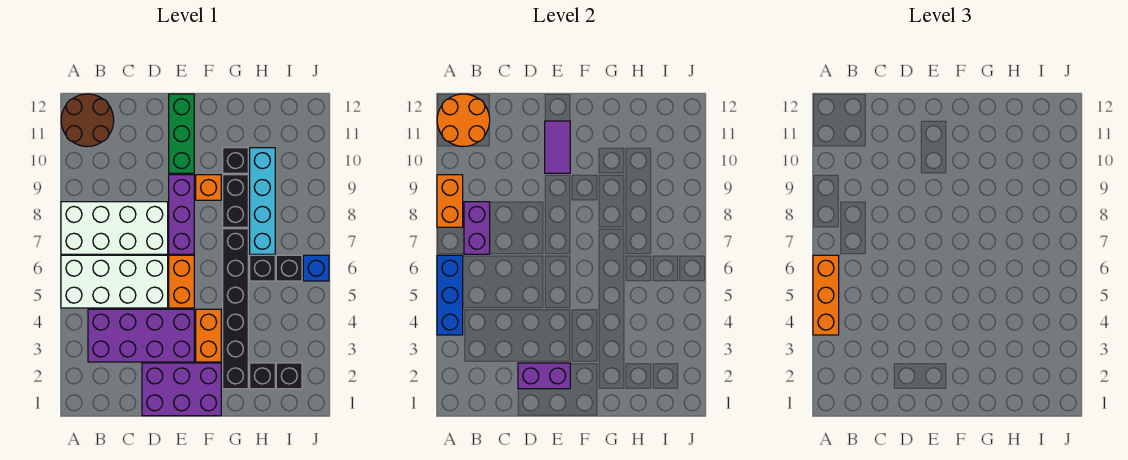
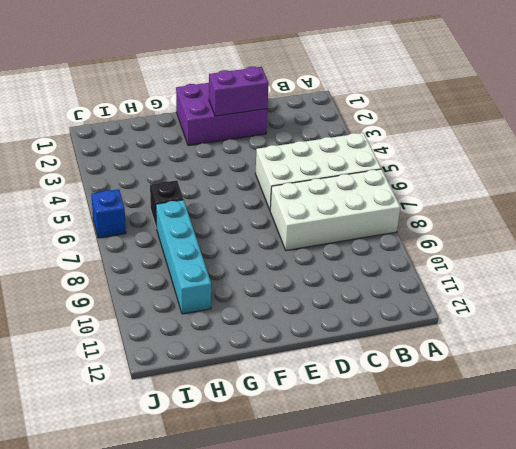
none -> brown 2x2 round brick [61,94,114,147]
none -> purple 2x4 brick [88,309,194,362]
none -> orange 1x2 brick [169,255,194,308]

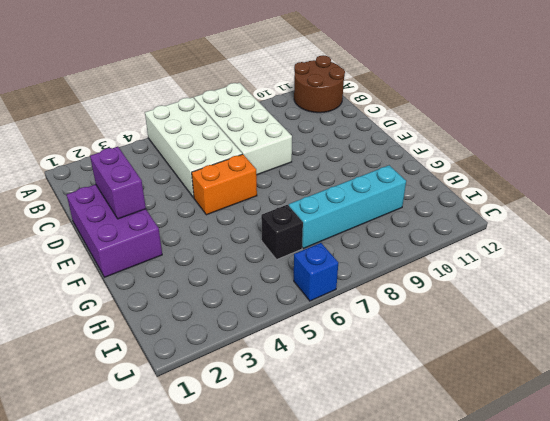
none -> purple 2x4 brick [88,309,194,362]
none -> purple 1x3 brick [169,175,194,254]
none -> green 1x3 brick [169,94,194,173]

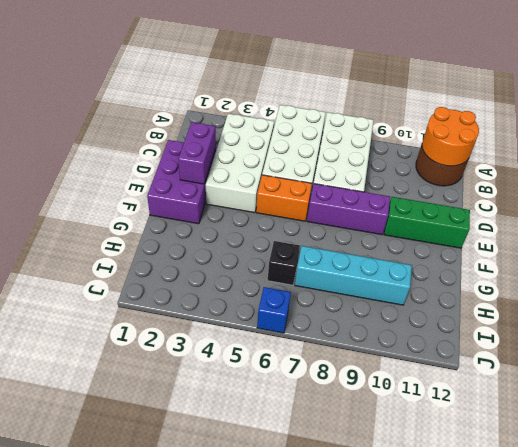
white 2x4 brick [206,114,274,213] -> purple 2x4 brick [88,309,194,362]
none -> orange 1x2 brick [196,309,221,362]
none -> orange 1x1 brick [196,175,221,200]
none -> black 1x6 brick [223,229,248,389]

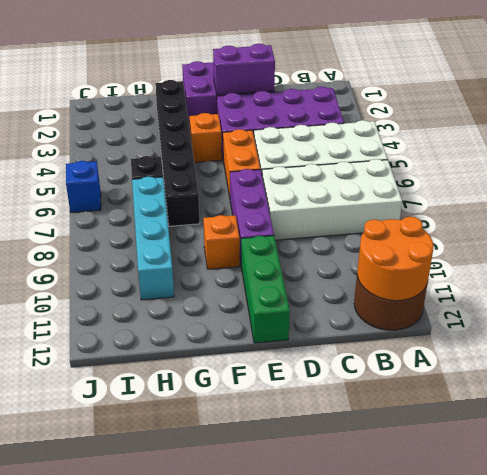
orange 1x1 brick [189,113,222,162] -> orange 1x2 brick [196,309,221,362]
none -> black 1x2 brick [223,175,248,227]
none -> black 1x1 brick [223,148,248,173]
none -> black 1x1 brick [250,363,275,389]

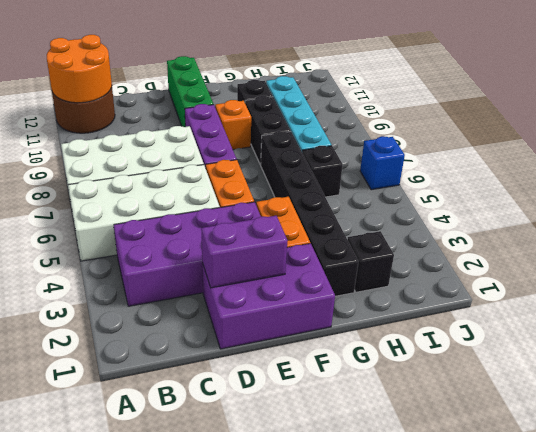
none -> black 1x1 brick [276,363,302,389]
none -> black 1x1 brick [276,255,302,281]
none -> blue 1x3 brick [437,255,463,335]

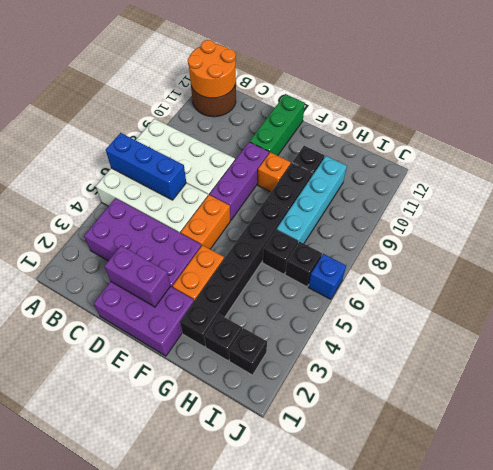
blue 1x3 brick [106,133,186,200] -> blue 1x3 brick turned to [437,255,463,335]
none -> orange 1x2 brick [437,175,463,227]
none -> purple 1x2 brick [464,202,490,254]
none -> purple 1x2 tile [545,121,570,173]

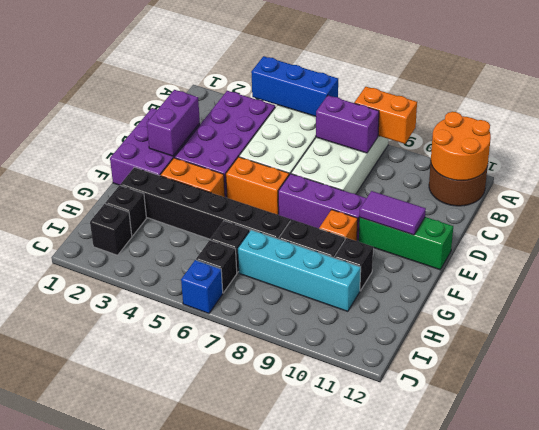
none -> orange 1x3 brick [813,255,839,335]

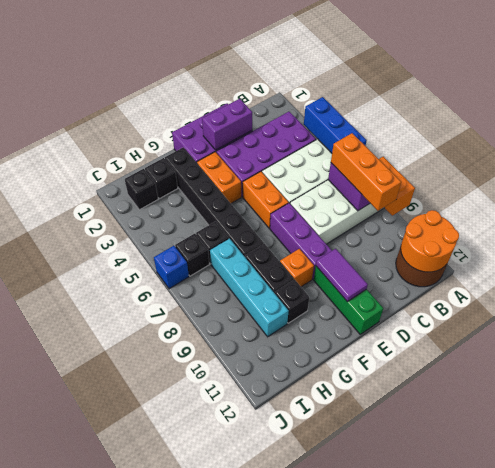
orange 1x3 brick [331,133,401,211] -> orange 1x3 brick moved to [813,255,839,335]

